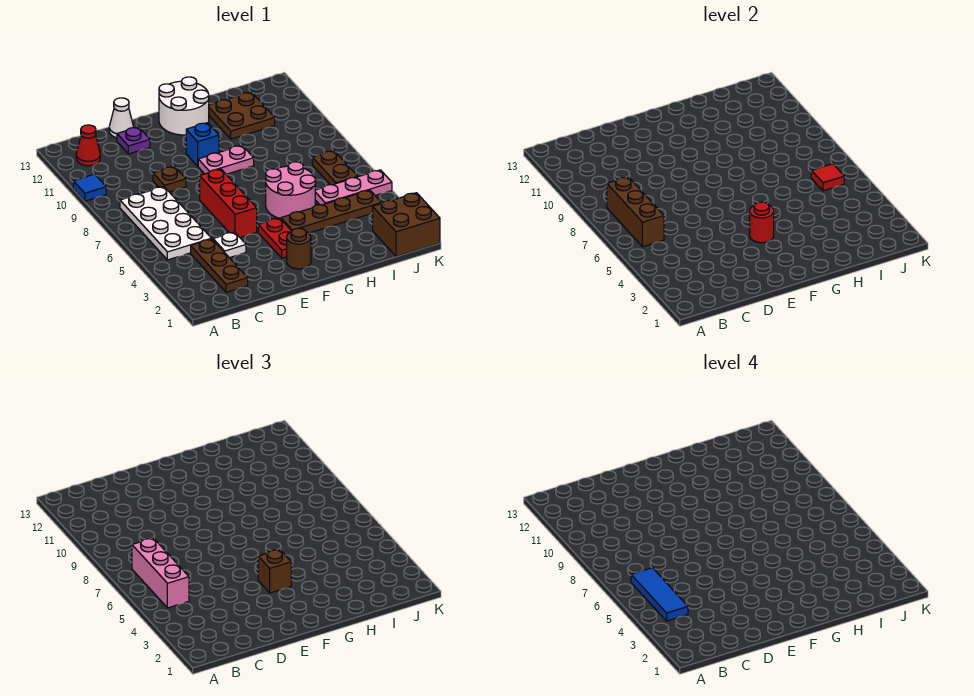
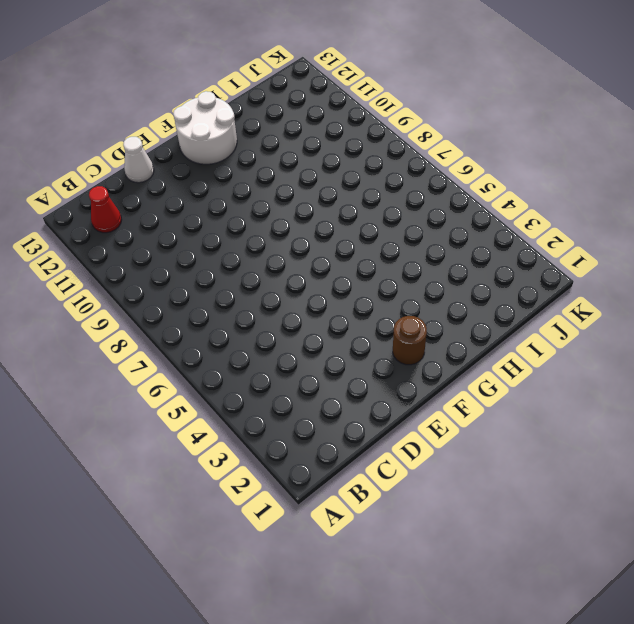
none -> blue 1x1 tile [73,174,106,201]
none -> white 2x4 plate [120,187,212,260]
none -> brown 1x3 plate [191,239,248,292]

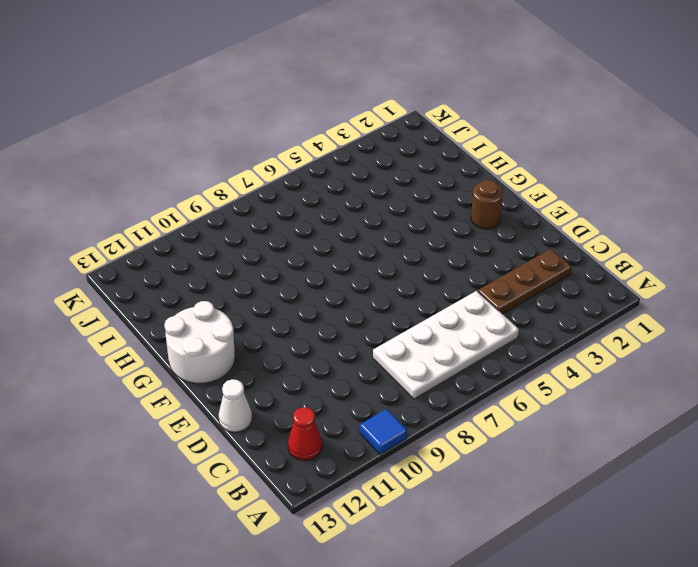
none -> white 1x1 plate [213,232,246,258]
none -> brown 1x1 plate [153,166,186,192]
none -> purple 1x1 plate [117,127,150,154]

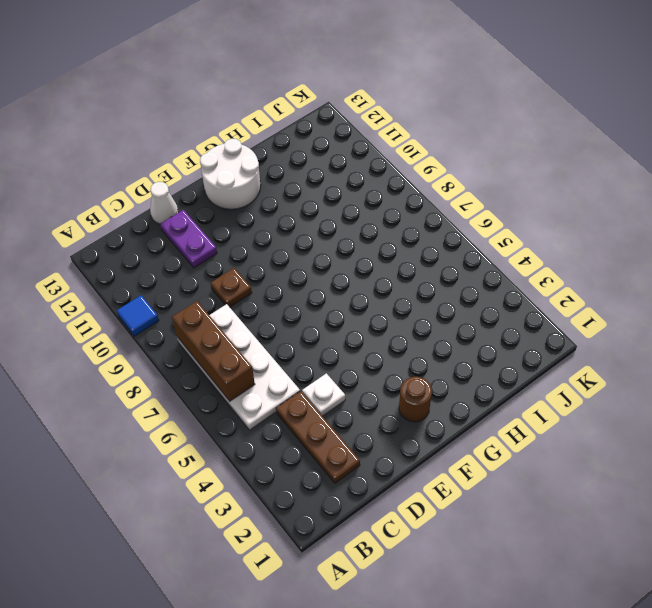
purple 1x2 plate [160,210,217,268] -> purple 1x1 plate [117,127,150,154]
none -> red 1x1 cone [76,125,100,166]
none -> red 1x3 brick [200,169,257,237]
none -> red 1x2 plate [258,218,292,258]

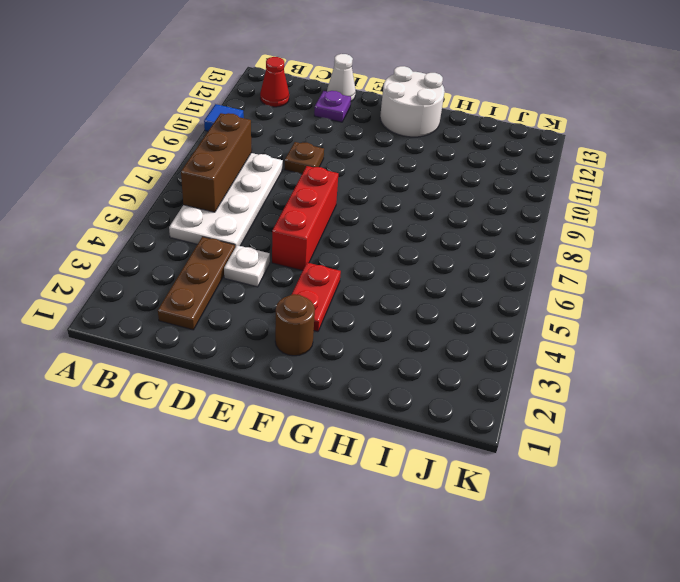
none -> pink 1x2 plate [198,145,254,174]
none -> blue 1x1 brick [186,123,219,166]
none -> brown 1x4 plate [281,190,381,233]

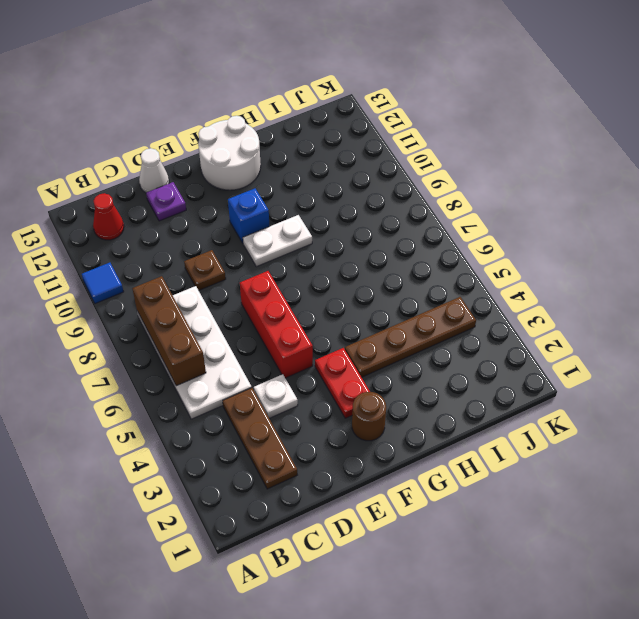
white 1x2 plate [243,215,312,267] -> pink 1x2 plate [198,145,254,174]
none -> pink 2x2 round brick [266,162,316,219]
none -> brown 2x2 plate [209,92,275,139]
none -> pink 1x3 plate [315,170,392,205]

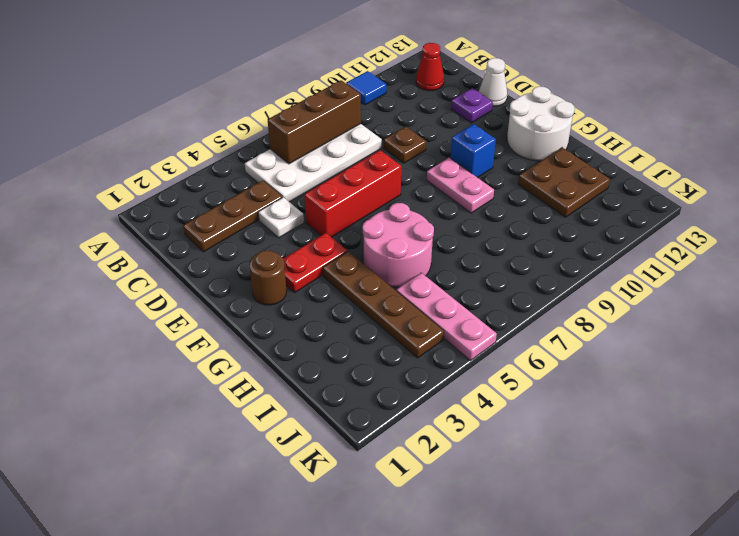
none -> brown 2x2 brick [373,193,440,256]
none -> brown 1x2 plate [312,151,357,185]
none -> red 1x1 round brick [750,202,774,243]

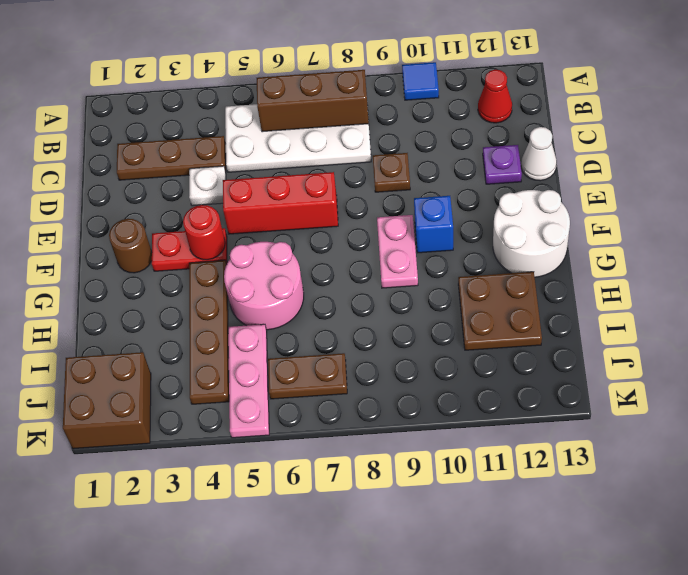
none -> red 1x1 tile [811,164,844,191]
none -> pink 1x3 brick [132,538,189,608]
none -> brown 1x1 brick [258,549,291,593]

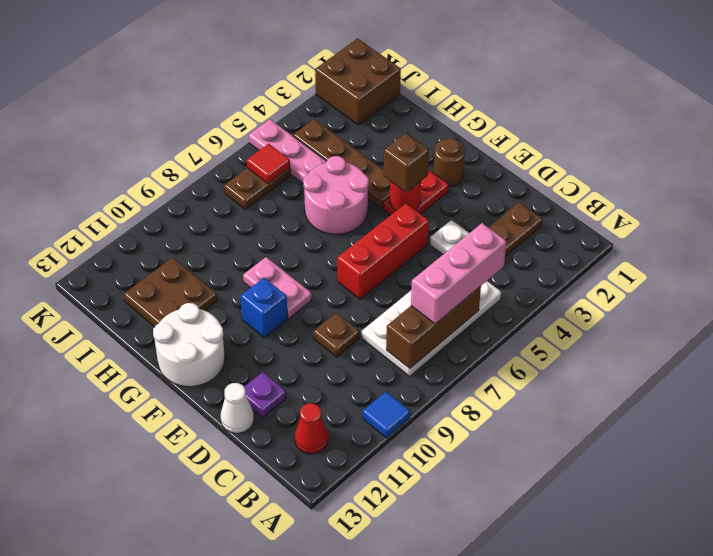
none -> blue 1x3 tile [631,568,688,621]

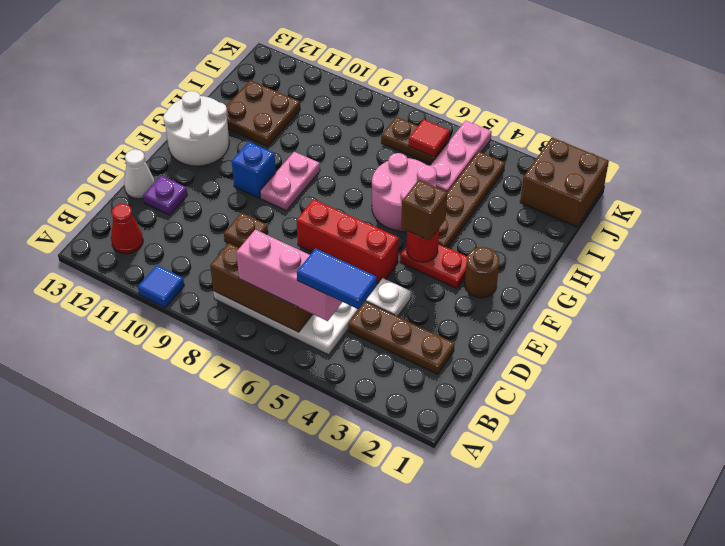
blue 1x2 tile [297,249,377,309] -> blue 1x3 tile [631,568,688,621]

